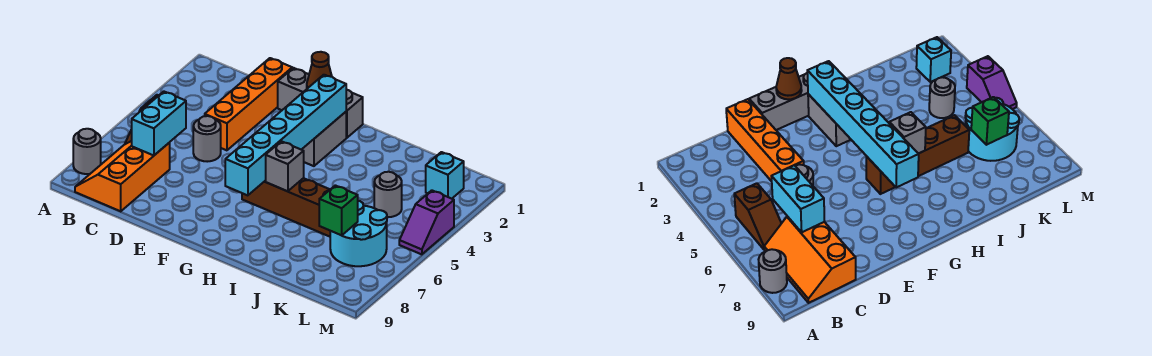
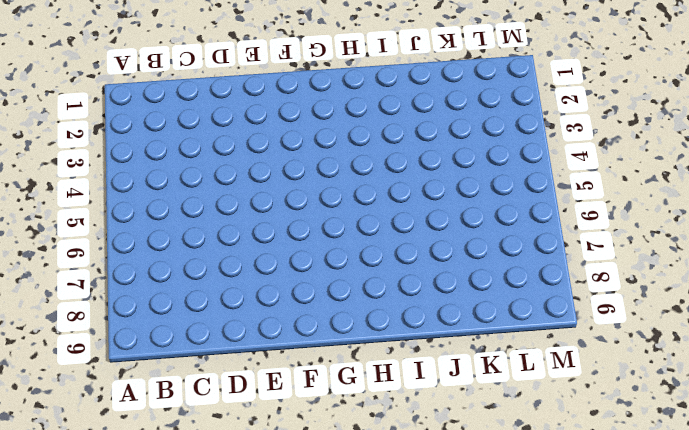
none -> grey 1x1 round brick [73,129,101,174]
none -> brown 1x2 slope [734,183,782,249]
none -> orange 2x3 slope [75,141,170,211]

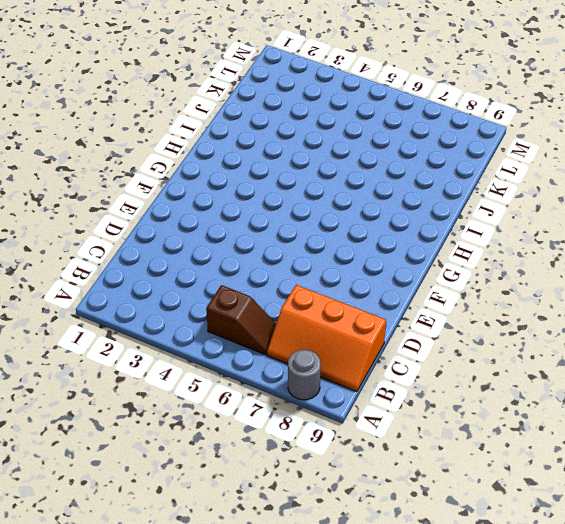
none -> orange 1x4 brick [205,58,292,150]
none -> grey 1x1 round brick [193,116,221,162]
none -> grey 1x3 brick [278,68,363,138]

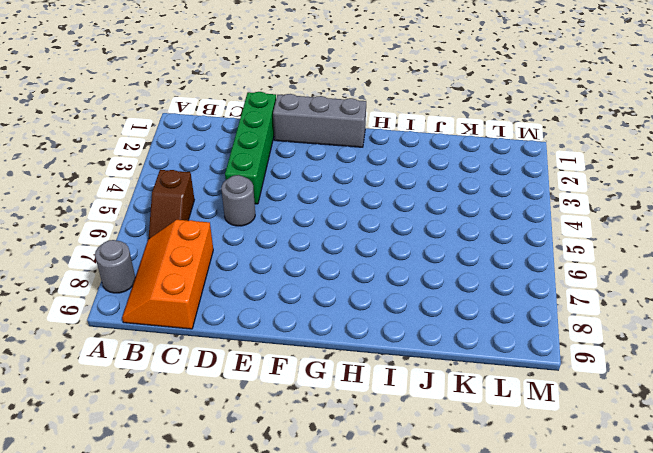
green 1x4 brick [225,92,276,204] -> orange 1x4 brick [205,58,292,150]
none -> grey 1x2 brick [302,112,346,166]
none -> brown 1x4 brick [242,178,330,237]
none -> grey 1x1 round brick [374,172,402,217]

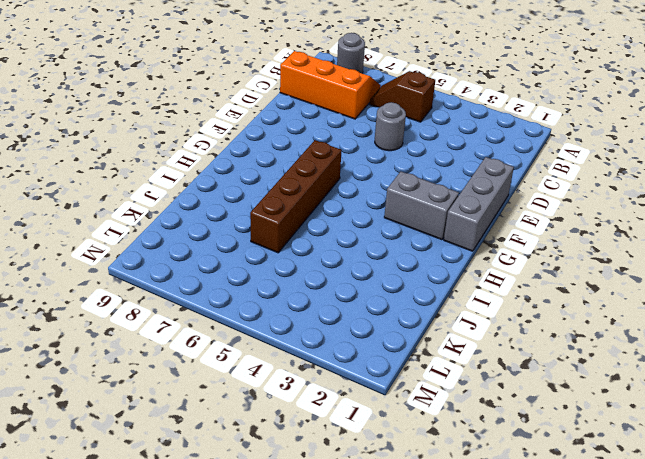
none -> orange 1x4 brick [205,58,292,150]
none -> grey 1x1 round brick [374,172,402,217]
none -> cyan 2x2 round brick [330,201,387,266]

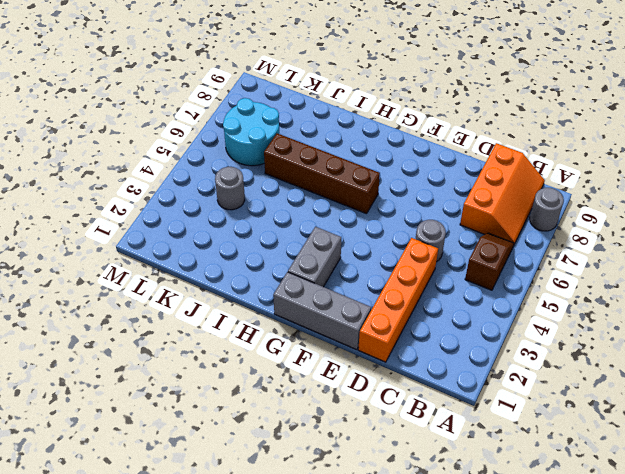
none -> cyan 1x1 brick [426,152,464,199]
none -> purple 1x2 slope [399,190,454,254]
none -> cyan 1x2 brick [132,92,186,156]

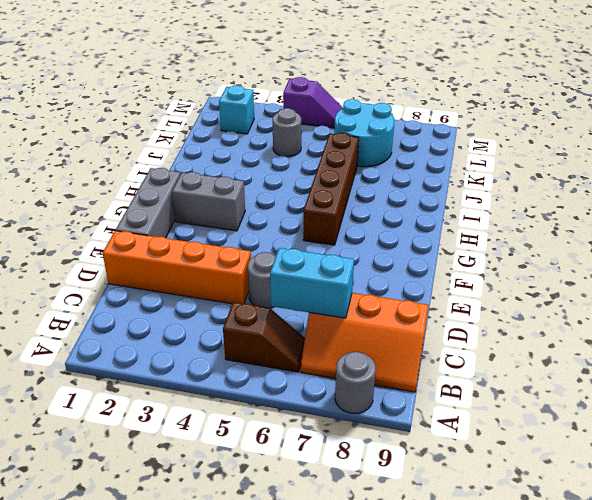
none -> brown 1x1 cone [307,52,332,89]
none -> cyan 1x6 brick [225,75,346,195]
none -> grey 1x1 brick [266,141,304,191]

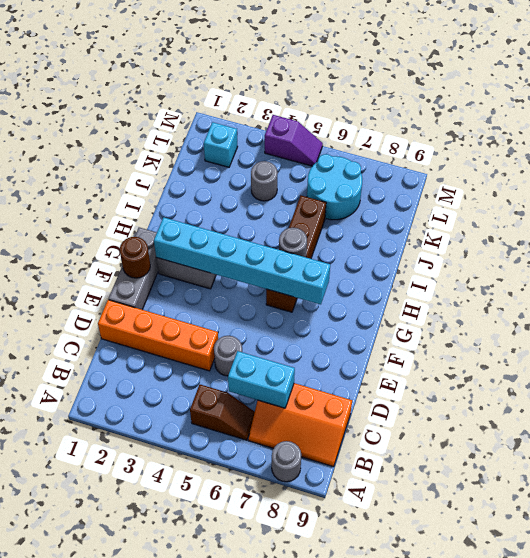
brown 1x1 round brick [120,237,150,278] -> brown 1x1 cone [307,52,332,89]
grey 1x1 round brick [279,228,307,257] -> grey 1x1 brick [266,141,304,191]
none -> green 1x1 brick [319,185,358,235]

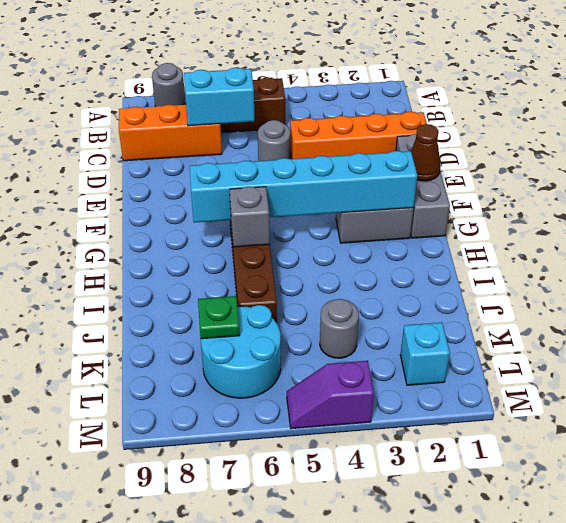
green 1x1 plate [198,296,240,339] -> green 1x1 brick [319,185,358,235]

